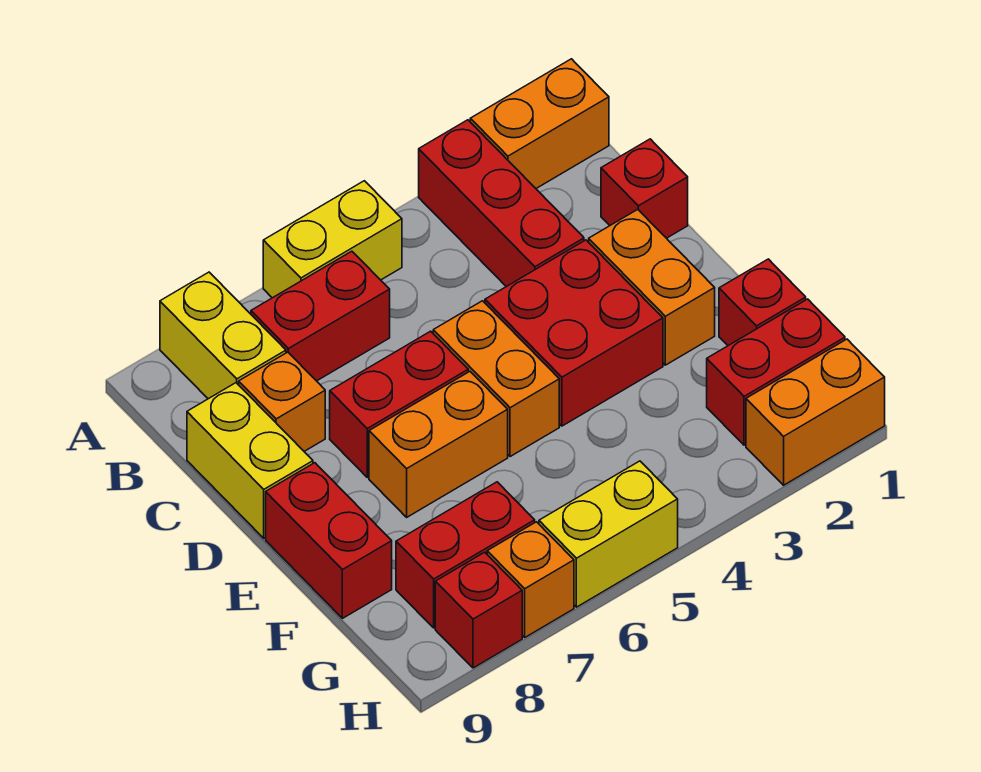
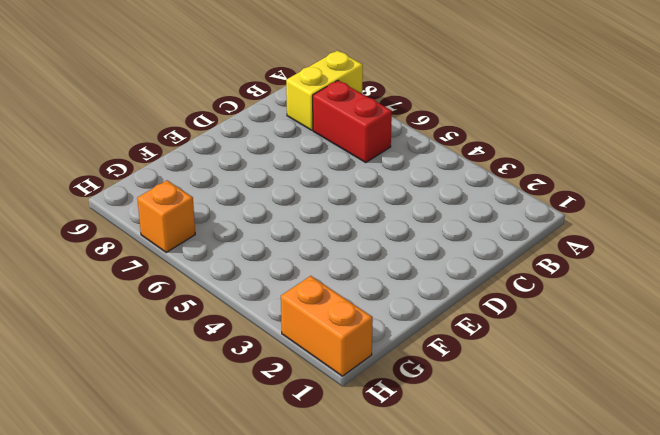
none -> orange 1x2 brick [470,59,609,188]
none -> red 1x3 brick [419,120,584,287]
none -> yellow 1x2 brick [263,181,402,298]

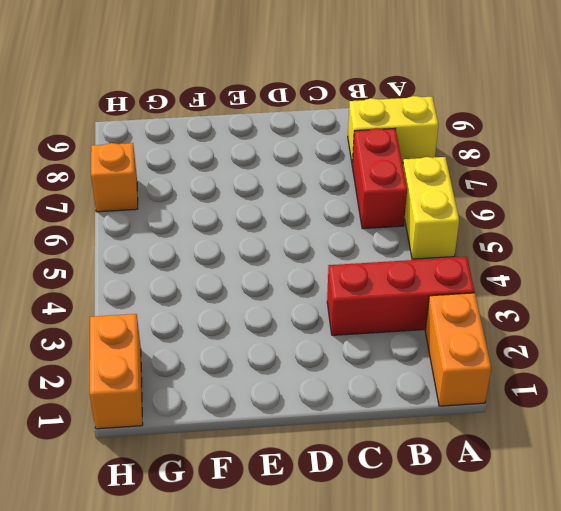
none -> red 1x1 brick [601,139,688,238]
none -> orange 1x1 brick [239,352,325,451]
none -> yellow 1x2 brick [187,383,313,538]

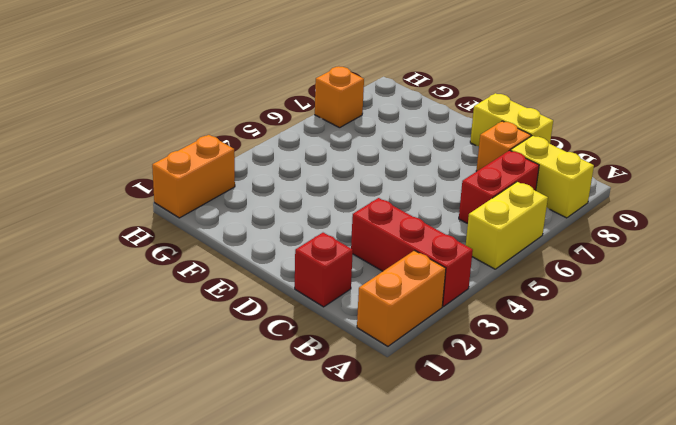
none -> orange 1x2 brick [589,209,715,365]
none -> red 2x2 brick [485,240,663,426]
none -> orange 1x2 brick [433,301,559,457]

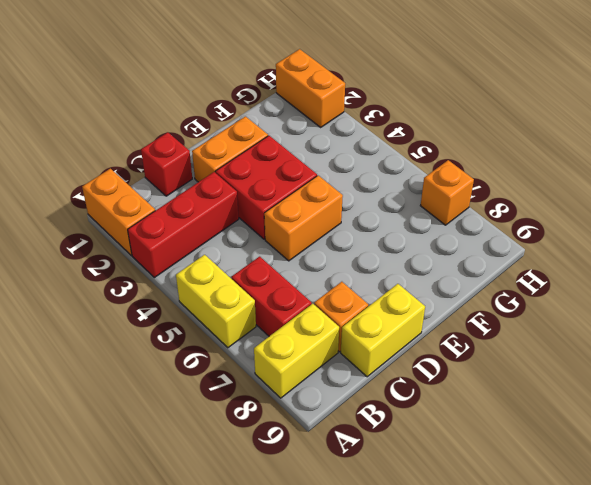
none -> red 1x2 brick [330,331,468,477]
none -> orange 1x2 brick [369,372,508,517]
none -> red 1x2 brick [266,463,392,618]

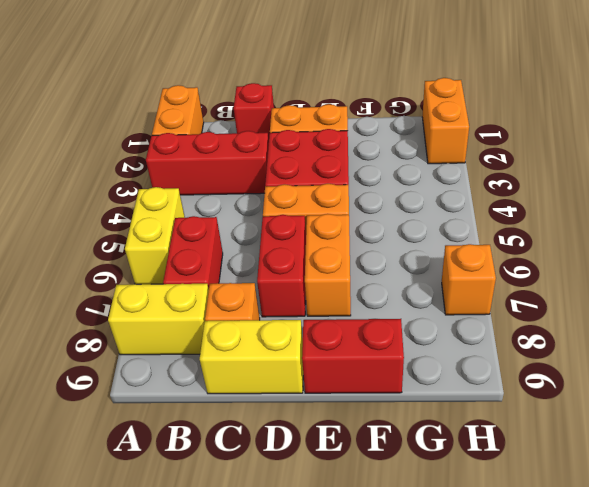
none -> red 1x1 brick [719,259,806,346]
none -> red 1x2 brick [707,299,845,445]
none -> red 1x2 brick [396,482,535,628]

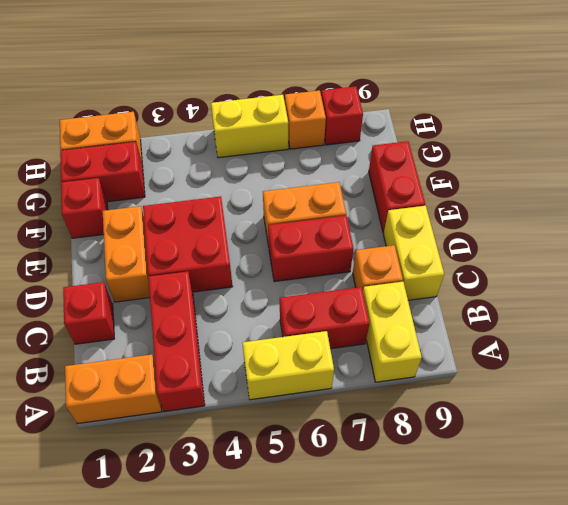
none -> orange 1x2 brick [433,301,559,457]
none -> red 1x2 brick [396,482,535,628]

